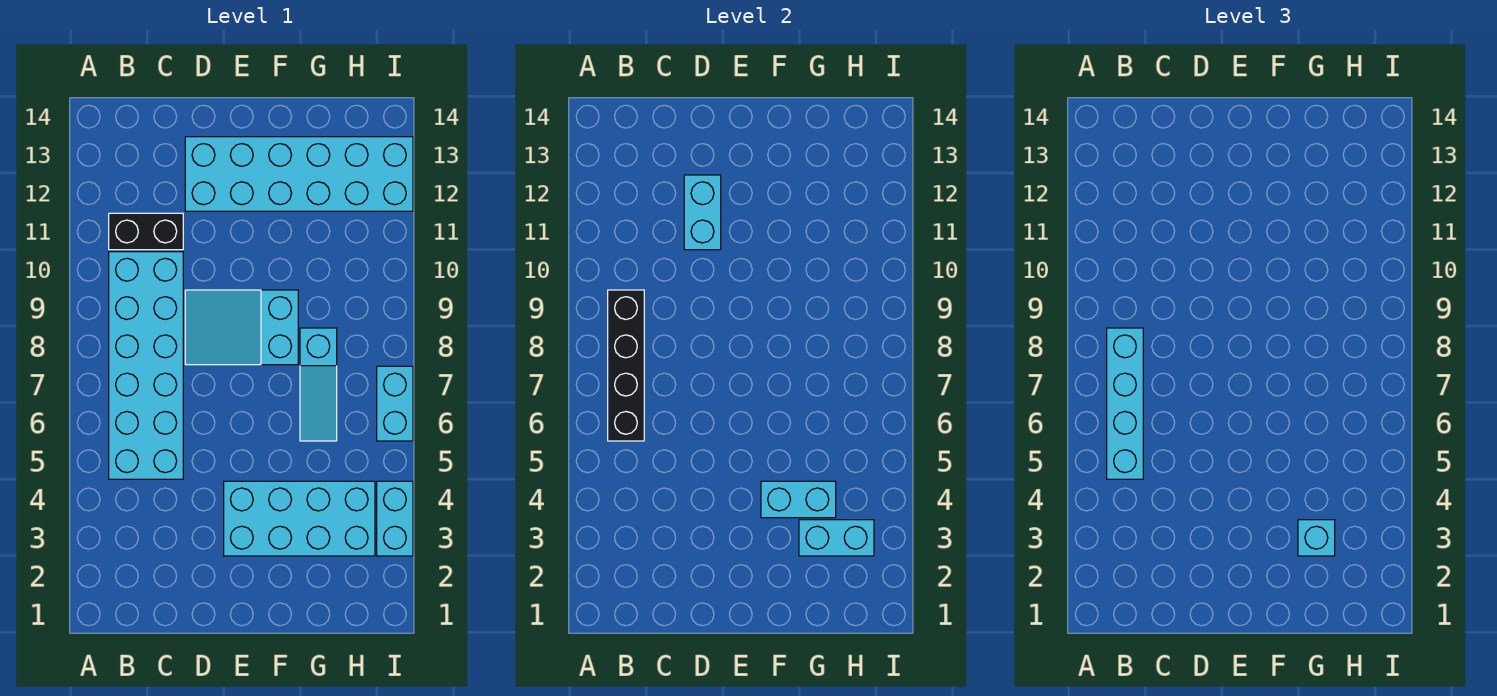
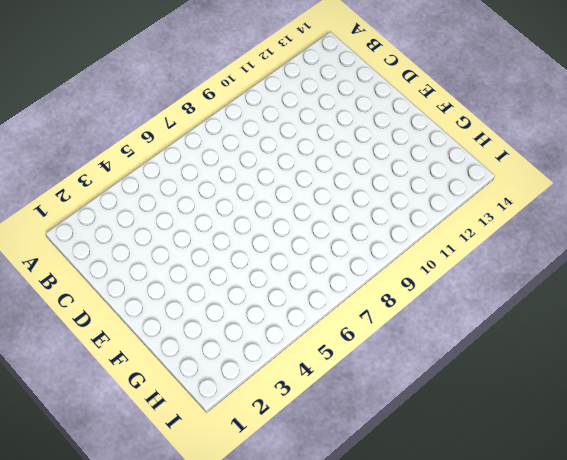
none -> cyan 2x6 brick [109,252,183,479]
none -> black 1x2 brick [109,213,183,250]
none -> cyan 2x3 slope [185,290,298,365]

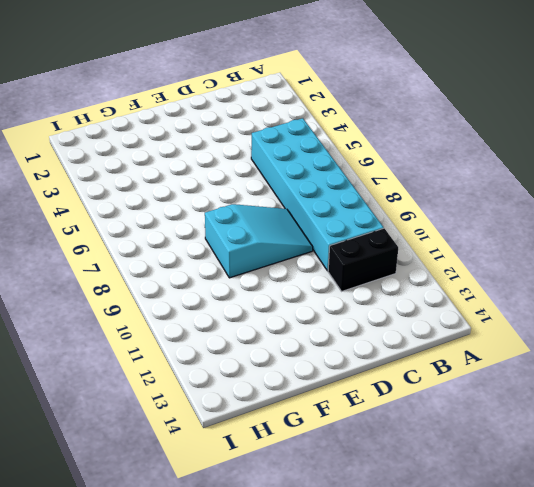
none -> cyan 2x6 brick [185,137,413,211]
none -> cyan 2x4 brick [224,481,375,556]
none -> cyan 1x3 slope [300,328,337,441]

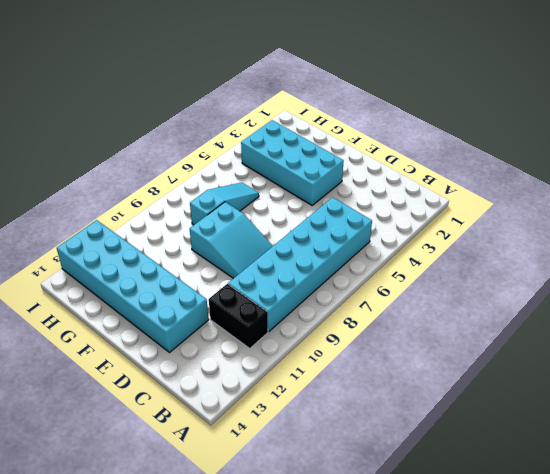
none -> cyan 1x2 brick [377,481,413,556]
none -> cyan 1x2 brick [377,366,413,441]
none -> black 1x4 brick [608,290,644,441]

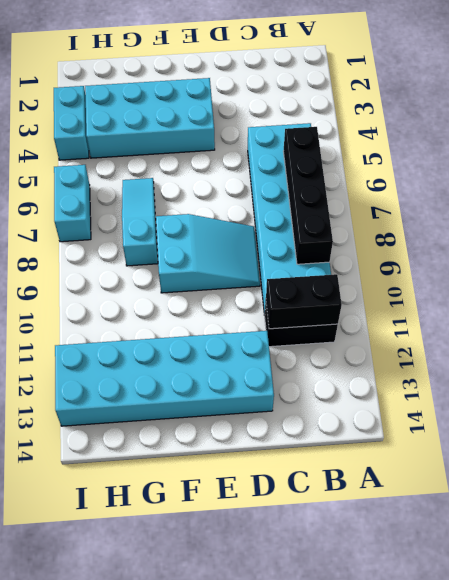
black 1x2 brick [266,274,342,329] -> none
none -> cyan 1x2 brick [684,175,721,250]
none -> cyan 1x2 brick [761,481,836,518]
none -> cyan 1x2 brick [799,520,874,556]

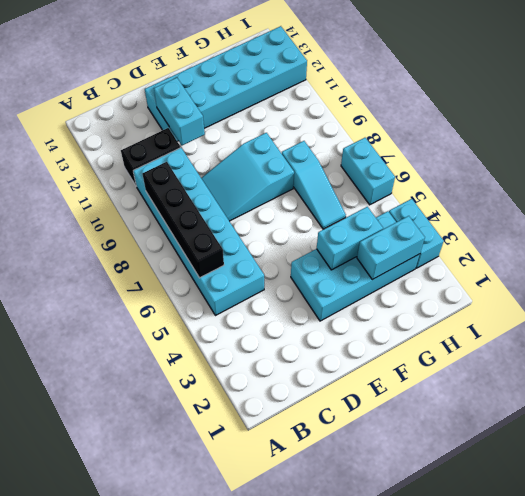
none -> cyan 1x4 brick [1107,328,1143,479]
none -> cyan 1x1 brick [1298,520,1335,556]

